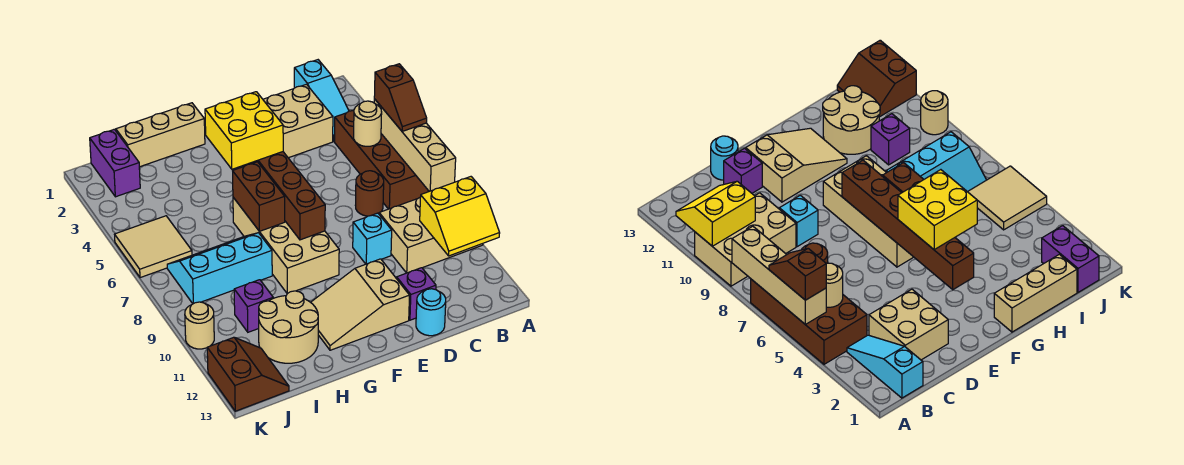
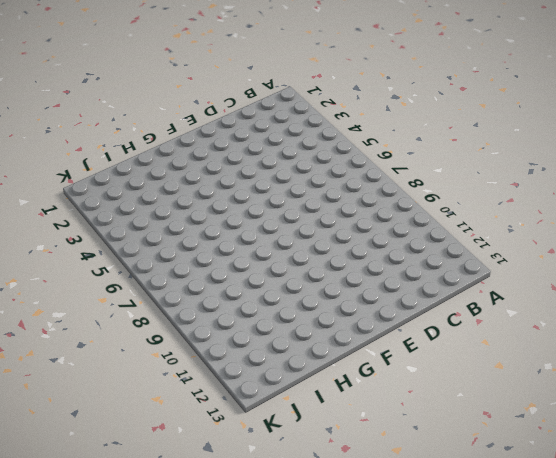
none -> brown 2x4 brick [335,110,429,209]
none -> tan 2x3 brick [379,198,483,273]
none -> cyan 1x3 slope [294,60,349,142]

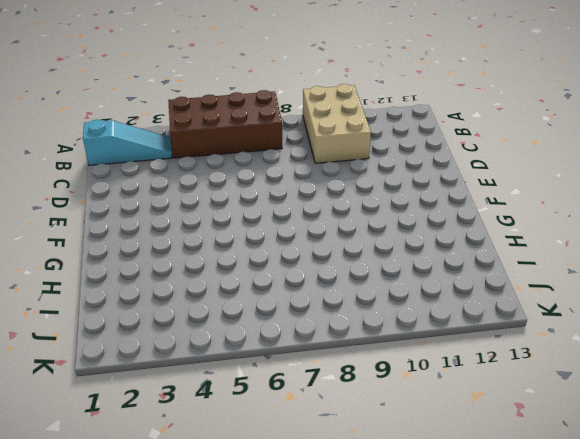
none -> tan 2x2 brick [263,84,333,158]
none -> brown 1x1 round brick [355,171,384,216]
none -> cyan 1x1 brick [353,213,392,264]

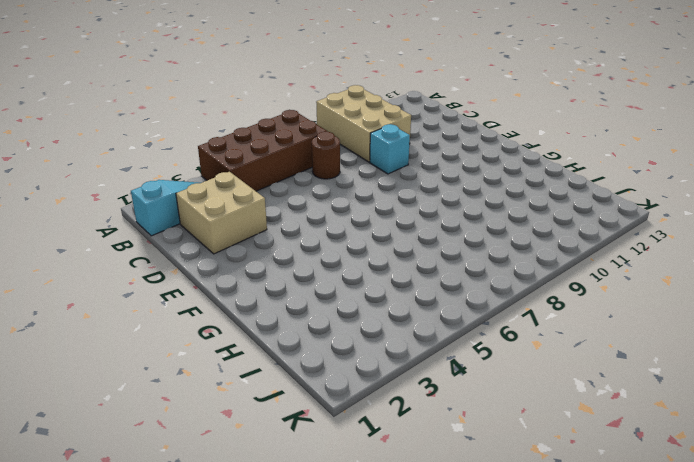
none -> purple 1x1 brick [396,268,436,320]
none -> cyan 1x1 round brick [416,289,446,336]
none -> tan 2x3 slope [311,259,410,350]

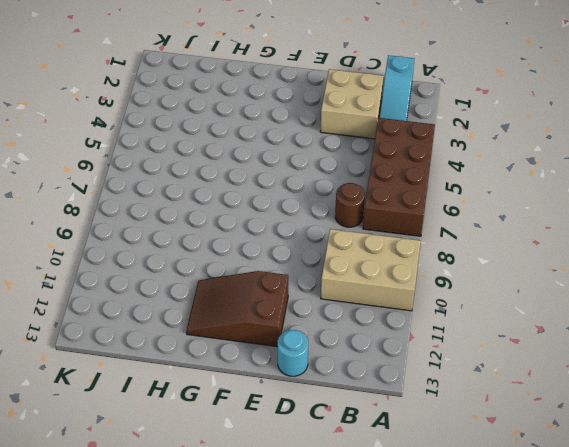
brown 2x3 slope [186,271,288,347] -> tan 2x3 slope [311,259,410,350]
none -> cyan 1x1 brick [353,213,392,264]
none -> purple 1x1 brick [396,268,436,320]
none -> tan 2x4 brick [233,197,339,294]

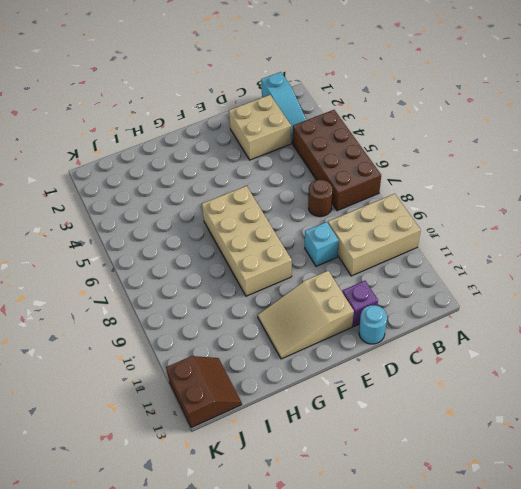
none -> tan 1x3 brick [116,103,205,167]
none -> cyan 2x3 slope [167,233,272,304]
none -> tan 2x2 round brick [259,291,318,363]

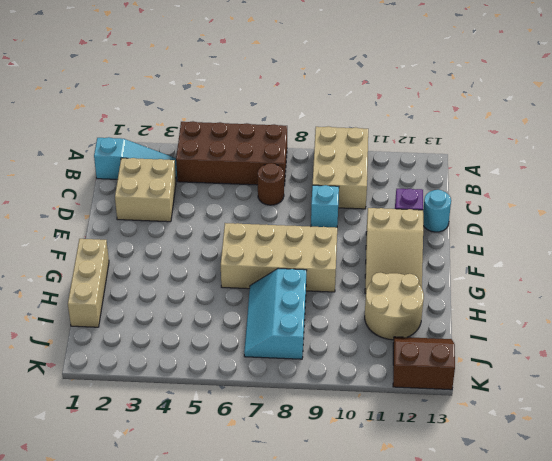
none -> purple 1x1 brick [234,280,273,332]
none -> purple 1x2 brick [90,129,140,197]
none -> tan 2x2 tile [115,216,192,278]

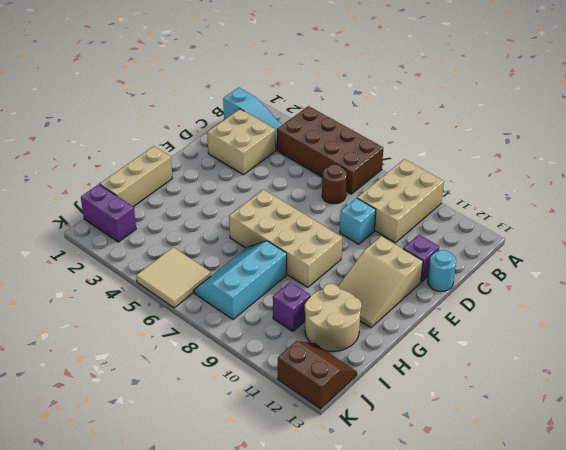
none -> tan 1x1 round brick [185,302,214,349]
none -> tan 1x4 brick [374,99,456,191]
none -> yellow 2x2 slope [420,177,500,256]

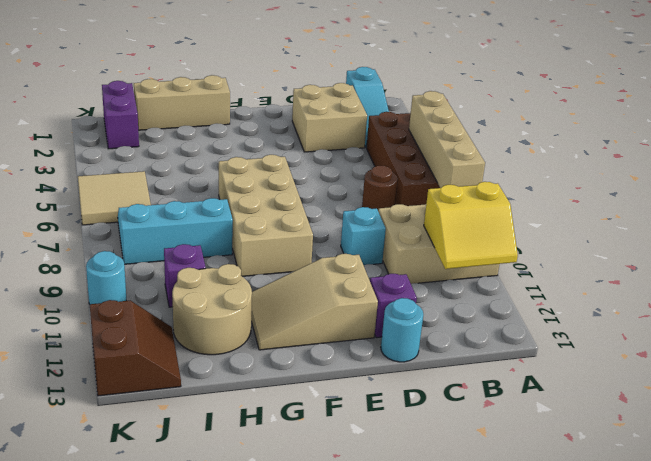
cyan 1x1 round brick [86,251,126,304] -> tan 1x1 round brick [185,302,214,349]
none -> tan 1x1 round brick [354,101,382,146]
none -> brown 1x6 brick [243,152,325,240]
none -> brown 1x2 brick [233,162,285,231]

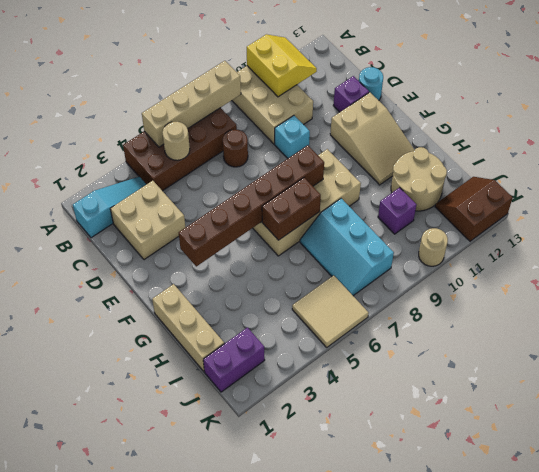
none -> brown 1x2 slope [374,64,427,131]
none -> yellow 2x2 brick [205,92,283,169]

